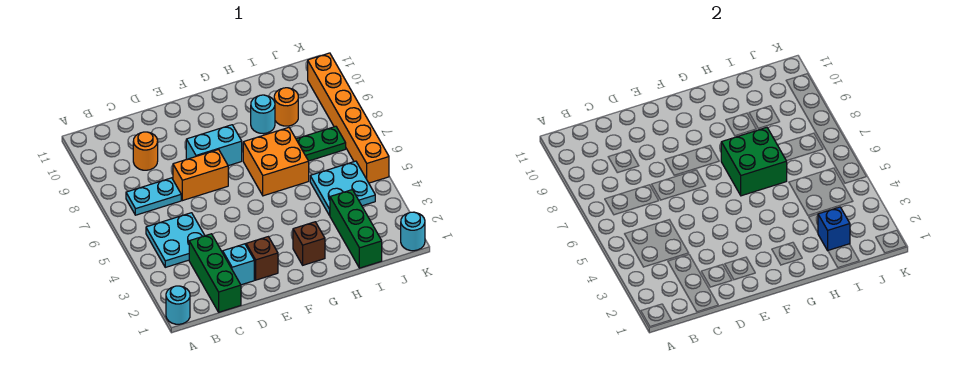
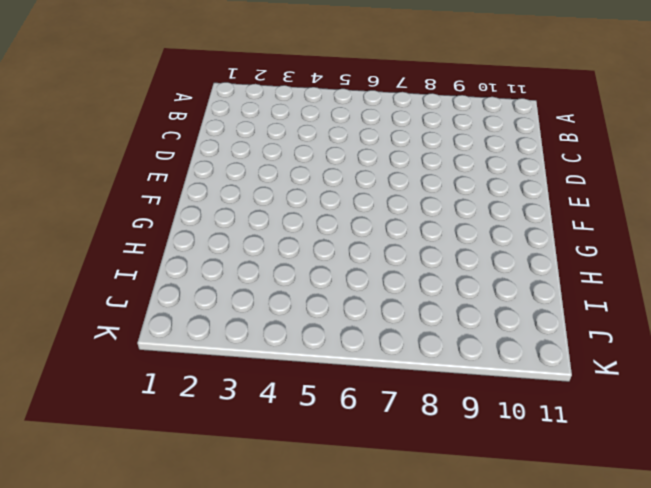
none -> cyan 1x1 round brick [166,286,190,324]
none -> cyan 2x2 plate [146,213,205,267]
none -> cyan 1x2 plate [126,178,181,215]

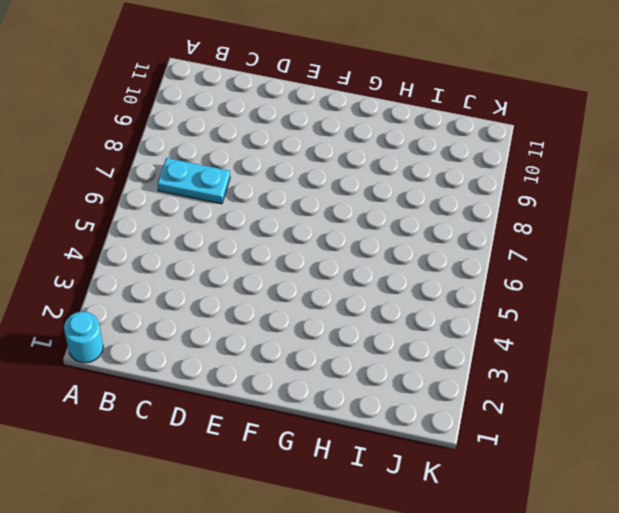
none -> cyan 2x2 plate [146,213,205,267]
none -> green 1x3 brick [189,234,241,312]
none -> orange 1x1 round brick [133,132,158,170]

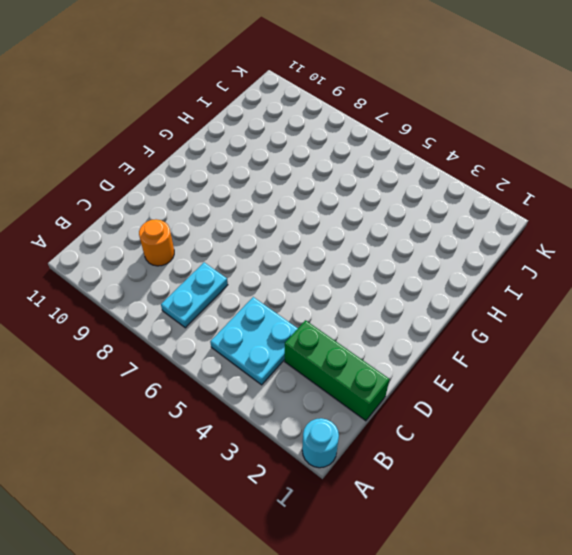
none -> cyan 1x1 brick [223,244,254,285]
none -> orange 1x2 brick [173,149,228,201]
none -> brown 1x1 brick [246,237,278,280]

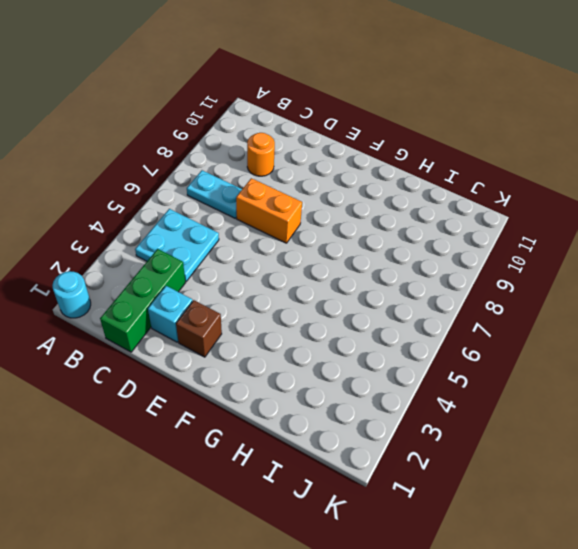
none -> cyan 1x2 brick [186,125,242,166]
none -> brown 1x1 brick [293,222,325,265]
none -> orange 2x2 brick [243,128,309,196]

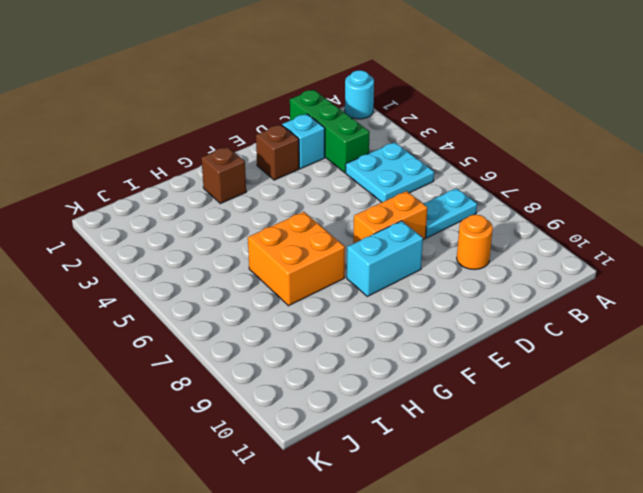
none -> cyan 1x1 round brick [251,95,275,134]
none -> green 1x3 brick [330,190,382,268]
none -> cyan 2x2 plate [310,161,375,216]

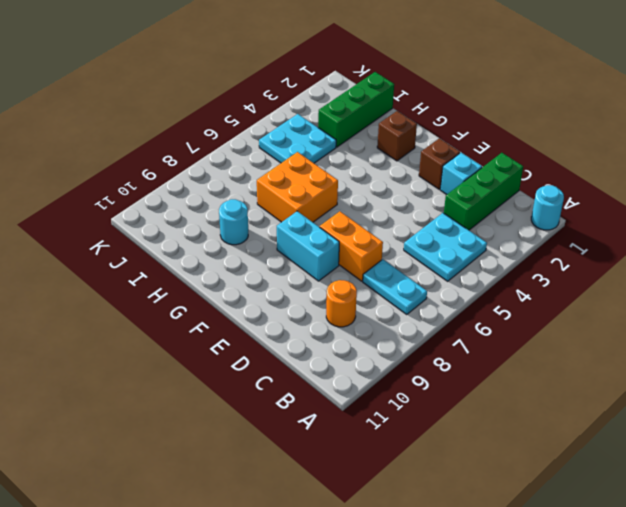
none -> green 1x2 plate [296,126,346,161]
none -> orange 1x1 round brick [274,88,298,126]
none -> cyan 1x1 round brick [401,212,425,251]

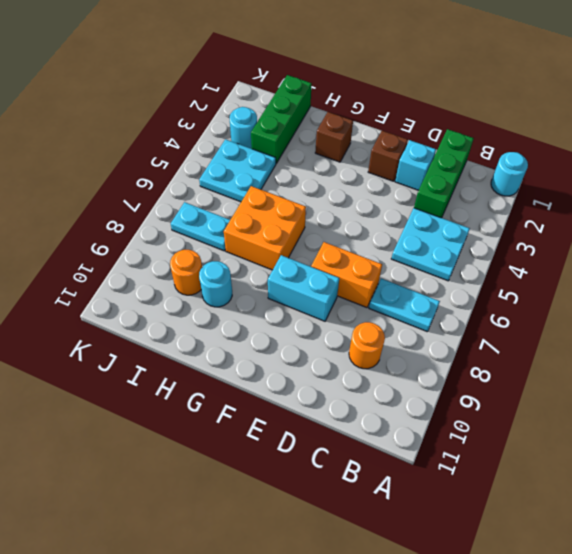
cyan 1x2 plate [171,202,230,251] -> green 1x2 plate [296,126,346,161]
cyan 1x1 round brick [230,107,257,149] -> cyan 1x1 round brick moved to [401,212,425,251]
none -> orange 1x6 brick [308,53,389,183]
none -> green 2x2 brick [721,128,787,196]
none -> blue 1x1 brick [818,207,850,250]

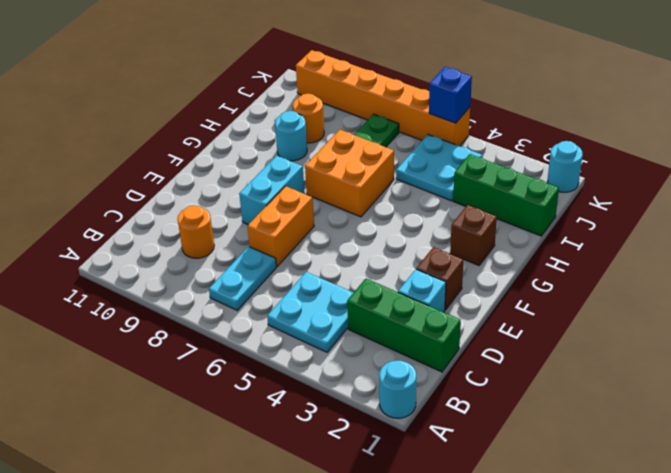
blue 1x1 brick [429,67,472,123] -> blue 1x1 brick moved to [818,207,850,250]
none -> green 2x2 brick [721,128,787,196]

